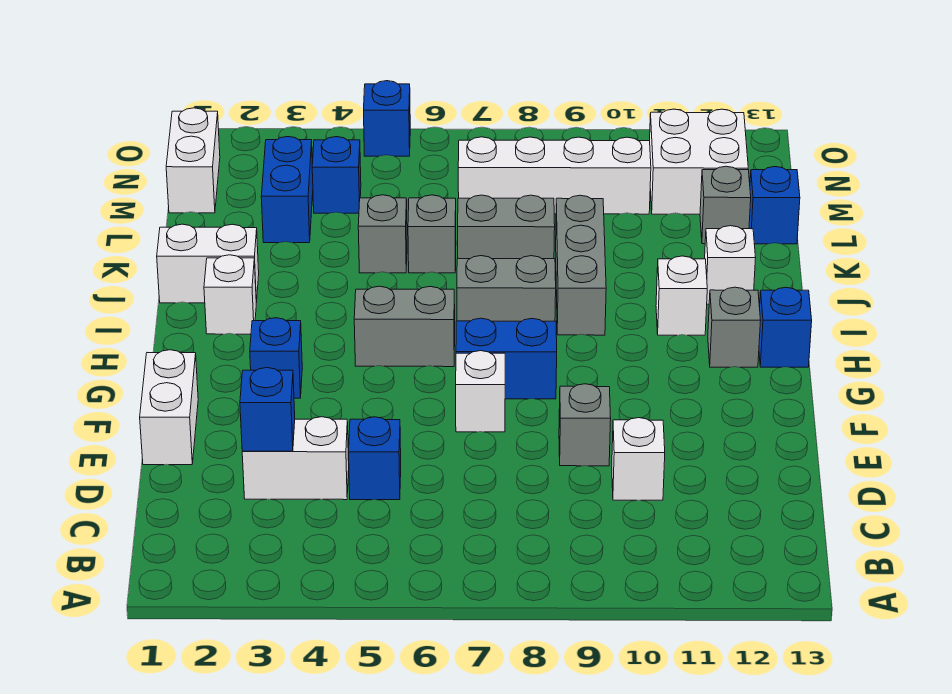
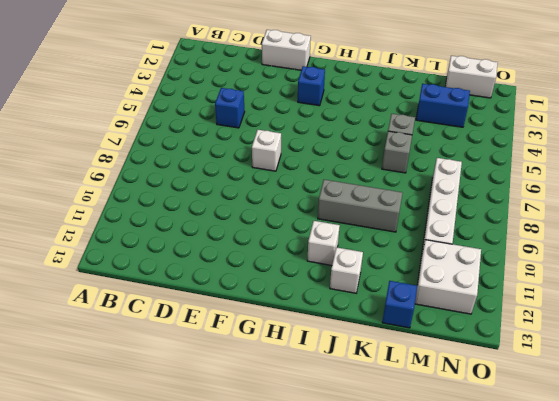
none -> white 1x2 brick [242,417,349,500]
none -> white 1x1 brick [612,418,665,500]
none -> grey 1x1 brick [559,384,611,466]

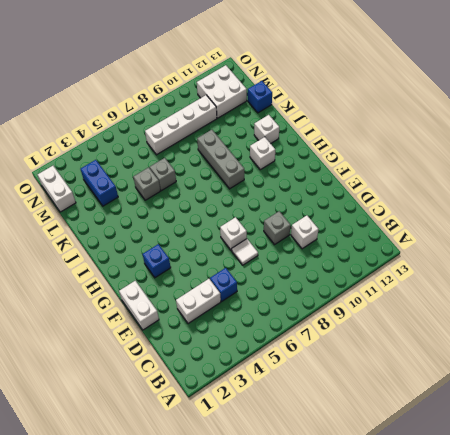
white 1x1 tile [232,239,258,265] -> none
none -> blue 1x2 brick [456,318,557,399]
none -> grey 1x2 brick [354,286,455,367]
none -> grey 1x1 brick [708,287,761,367]

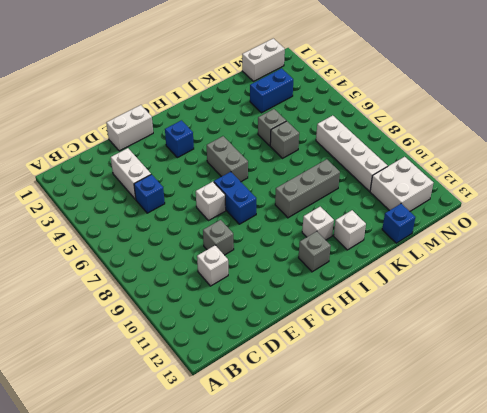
none -> blue 1x1 brick [759,287,812,367]
none -> white 1x1 brick [204,255,256,334]
none -> grey 1x2 brick [457,256,556,321]

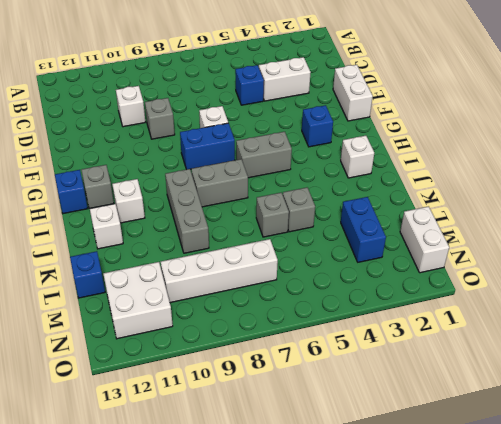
none -> white 1x2 brick [157,224,259,303]
none -> grey 1x2 brick [458,195,555,259]
none -> grey 1x1 brick [700,166,751,244]

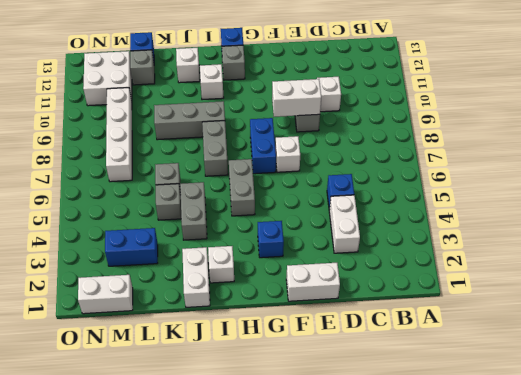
white 1x2 brick [272,79,321,117] -> none
grey 1x2 brick [180,182,207,240] -> grey 1x2 brick moved to [458,195,555,259]
none -> blue 1x1 brick [312,137,361,213]
none -> blue 1x1 brick [364,81,410,156]
none -> blue 1x1 brick [240,368,295,451]

